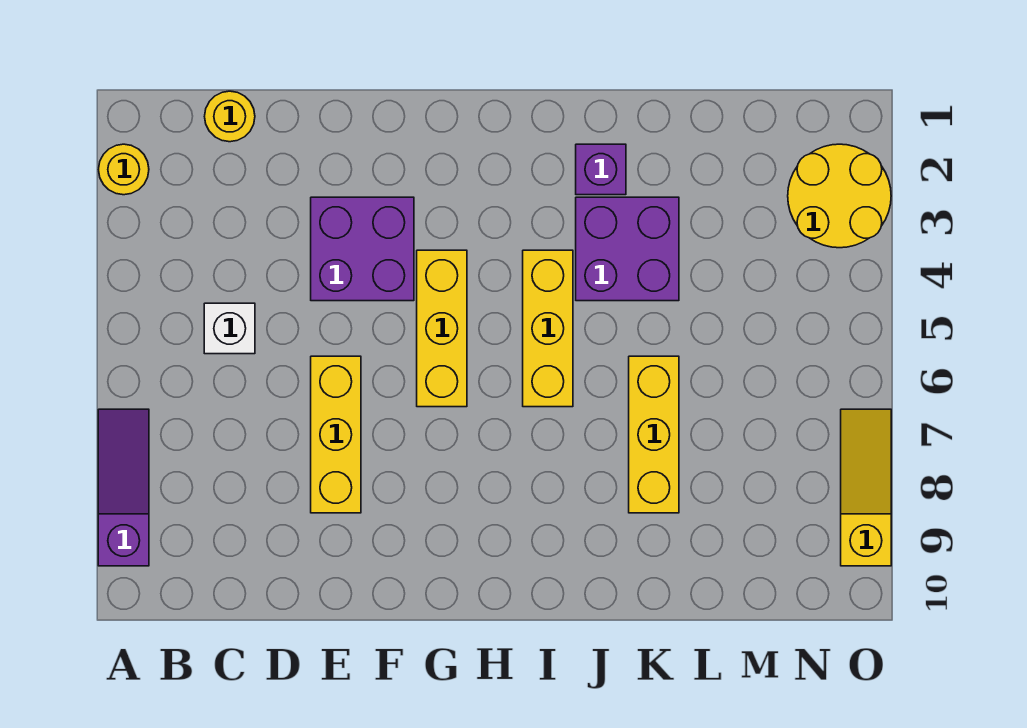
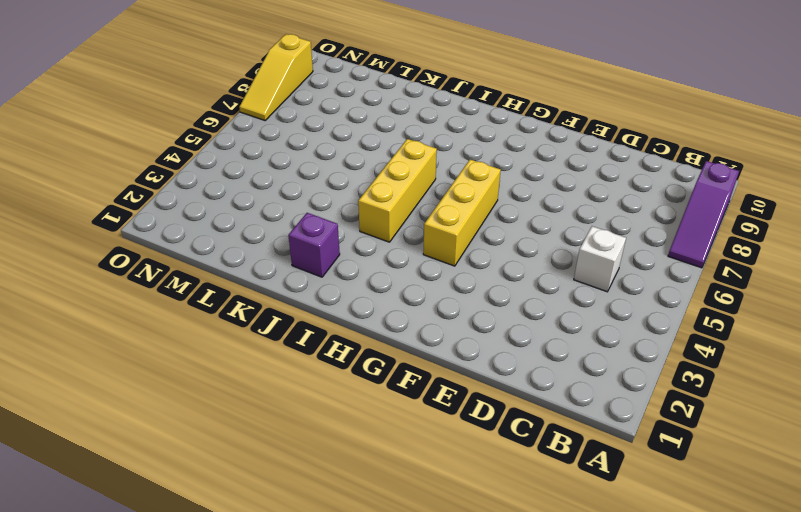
none -> yellow 1x1 round brick [99,144,149,195]
none -> yellow 1x1 round brick [205,91,255,142]
none -> purple 2x2 brick [311,197,414,301]

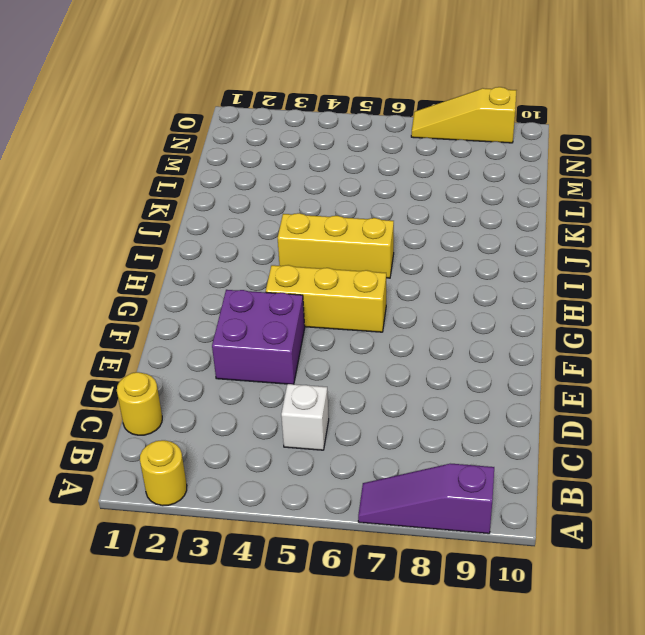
none -> yellow 1x3 brick [311,356,361,513]
none -> purple 1x1 brick [576,144,626,195]
none -> purple 2x2 brick [576,197,679,301]

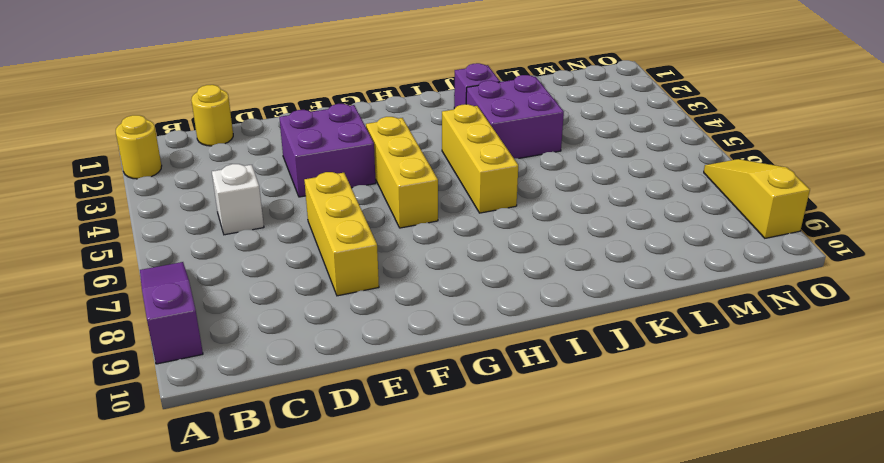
none -> yellow 1x3 brick [629,356,679,513]
none -> yellow 2x2 round brick [788,144,891,248]

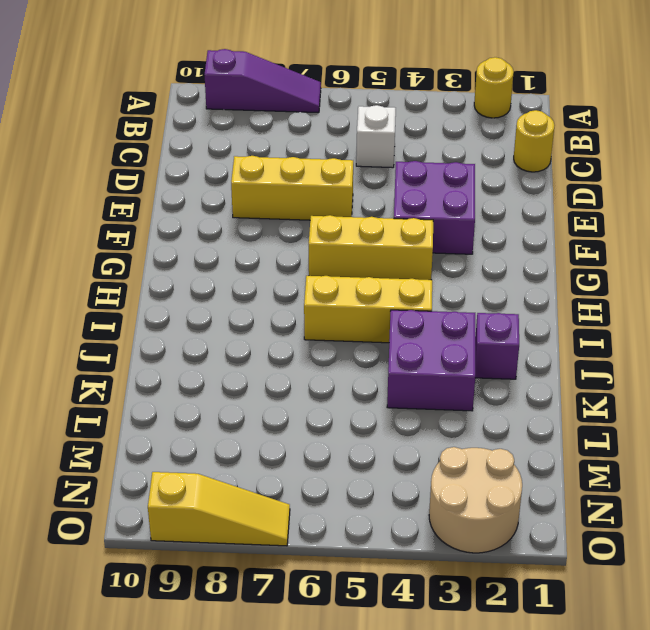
tan 2x2 round brick [429,447,522,553] -> yellow 2x2 round brick [788,144,891,248]
none -> yellow 1x3 brick [629,356,679,513]

